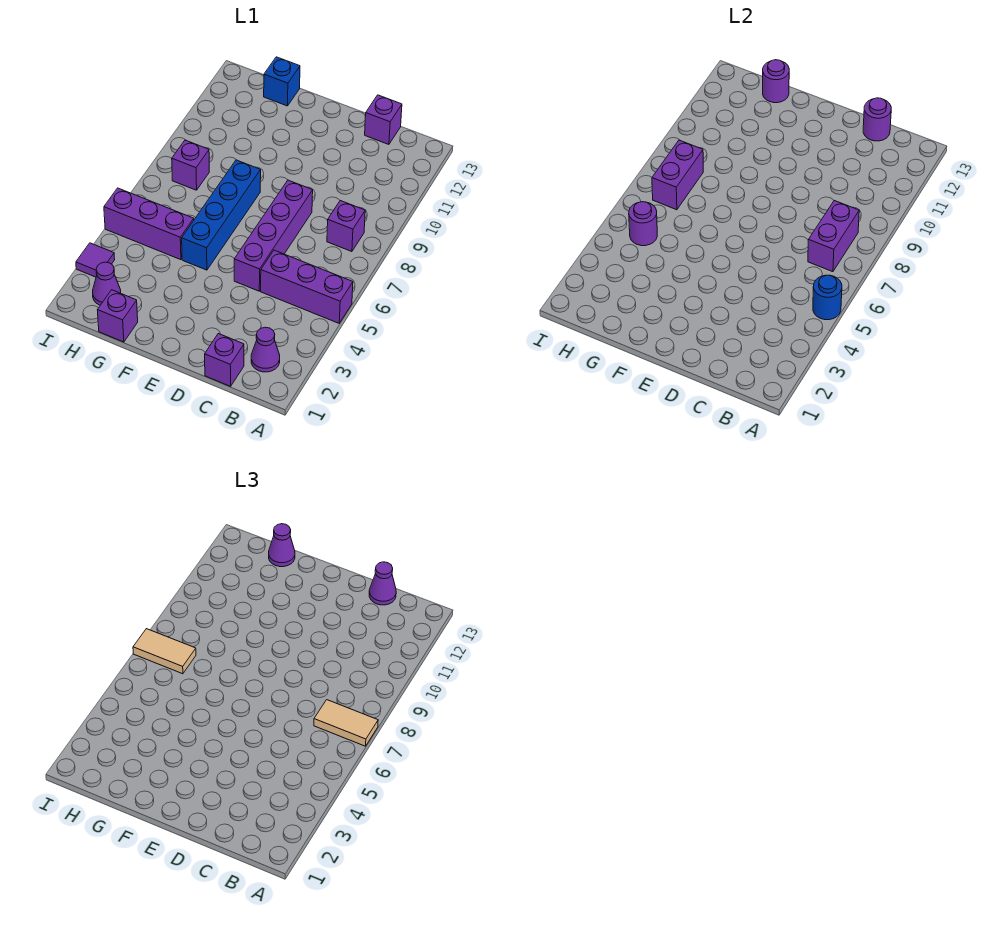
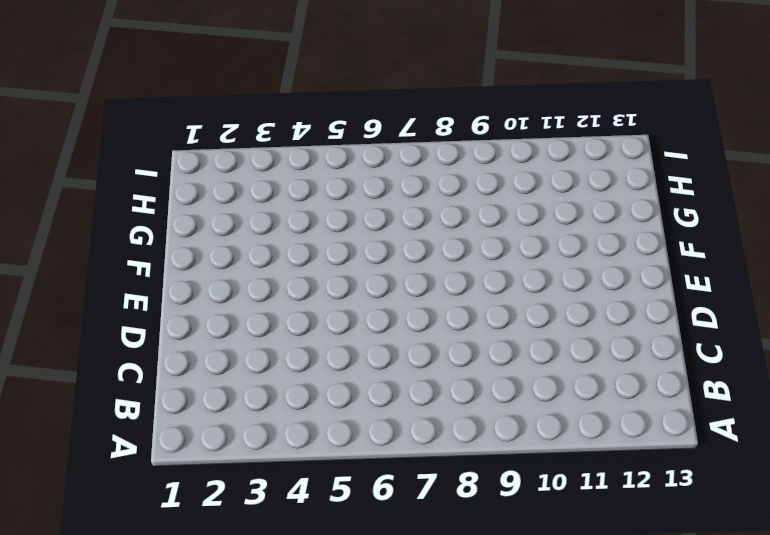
none -> purple 1x3 brick [261,250,353,323]
none -> purple 1x1 cone [251,327,280,372]
none -> purple 1x1 brick [327,201,365,252]

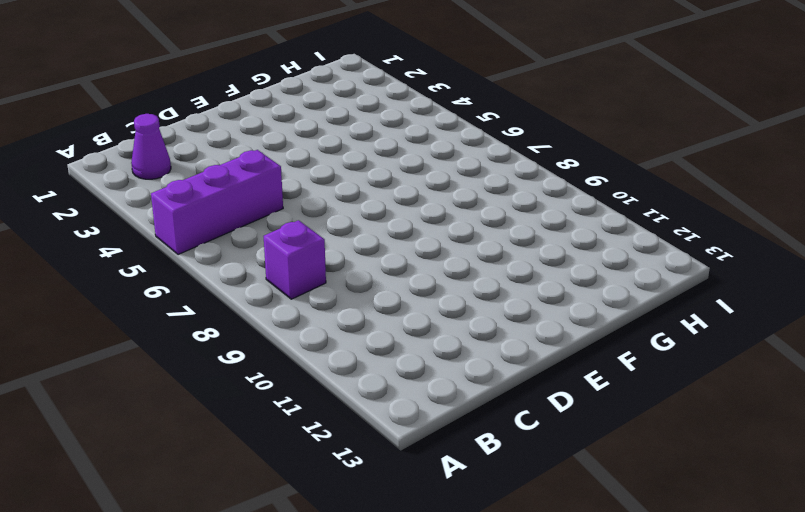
none -> purple 1x1 brick [205,334,244,386]
none -> purple 1x1 brick [365,95,402,144]
none -> purple 1x4 brick [234,180,313,291]

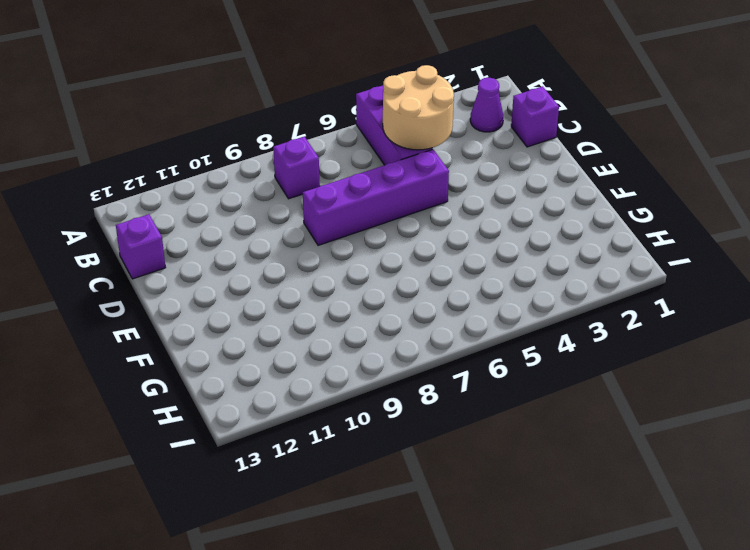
tan 2x2 round brick [383,65,454,150] -> none
none -> blue 1x4 brick [182,160,261,270]
none -> purple 1x1 brick [98,290,138,342]
none -> purple 1x3 brick [104,188,194,260]

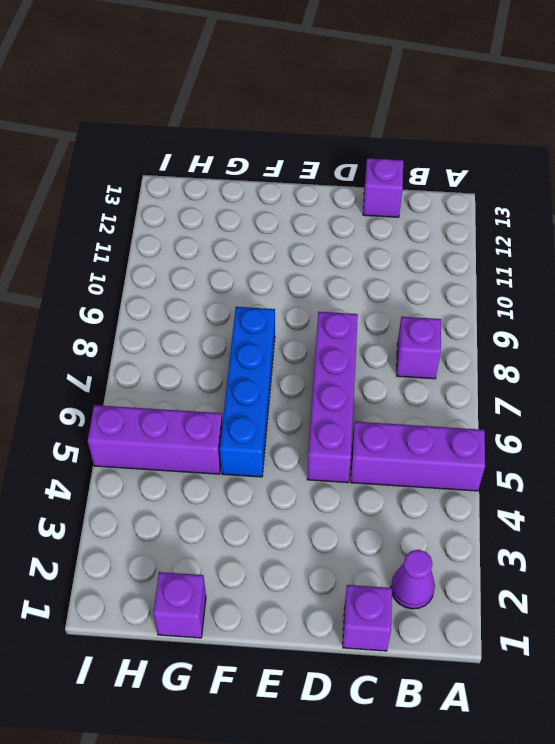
none -> blue 1x1 brick [264,57,300,106]
none -> purple 1x1 cone [93,262,121,305]
none -> purple 1x1 brick [172,140,209,190]

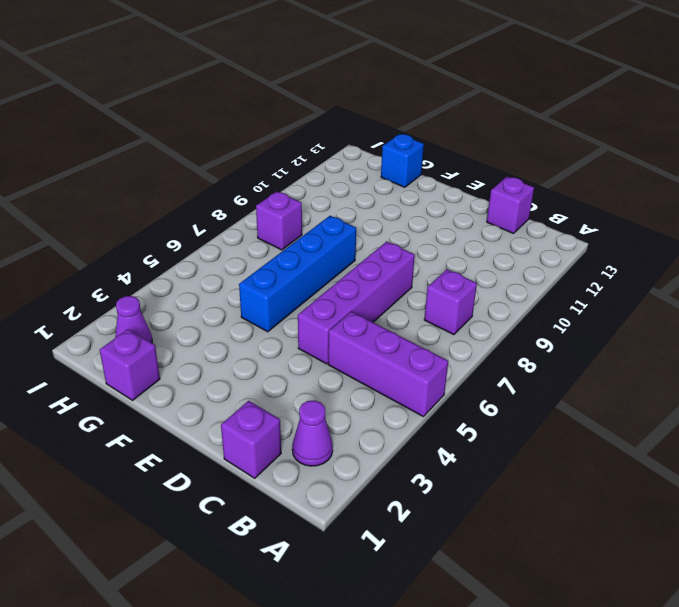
none -> purple 1x3 brick [104,188,194,260]
none -> purple 1x1 tile [76,243,115,277]
none -> blue 1x1 round brick [813,275,842,320]

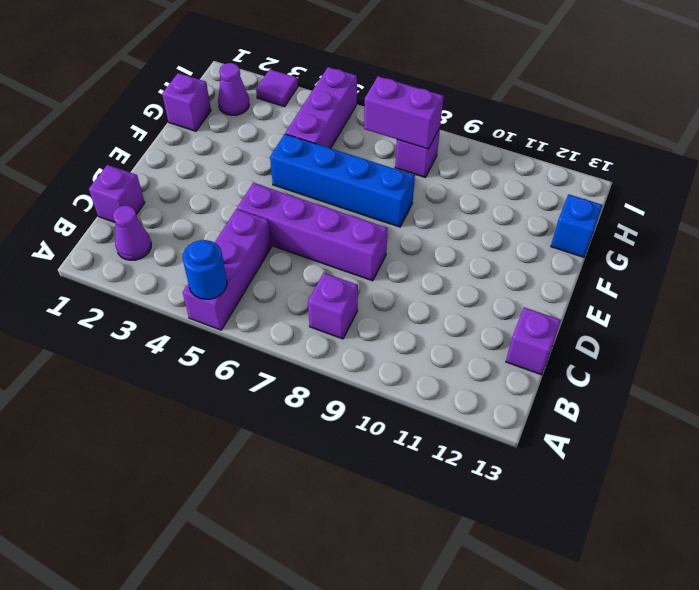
none -> purple 1x2 brick [808,201,859,272]
none -> purple 1x1 round brick [863,98,891,141]
none -> purple 1x1 round brick [763,60,789,103]

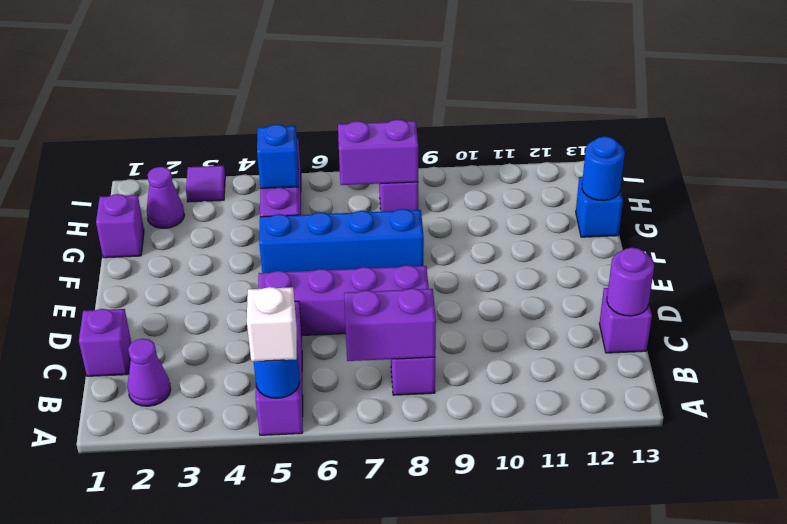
white 1x1 brick [247,287,297,361] -> none
blue 1x1 round brick [582,136,625,201] -> purple 1x1 round brick [763,60,789,103]
blue 1x1 brick [257,124,299,188] -> purple 1x1 round brick [629,202,657,246]
none -> tan 1x2 tile [314,700,378,746]
none -> purple 1x1 cone [369,562,396,605]
none -> purple 1x1 cone [269,524,295,567]

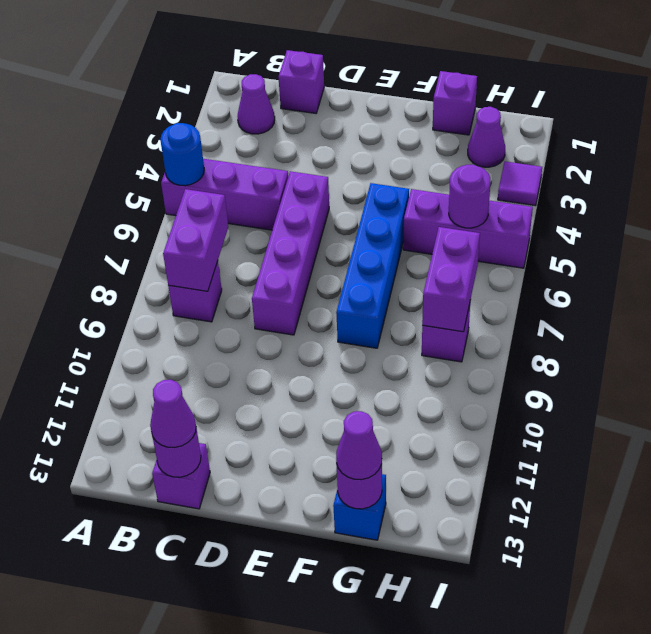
none -> tan 1x2 tile [314,700,378,746]
none -> tan 1x2 tile [133,629,196,674]

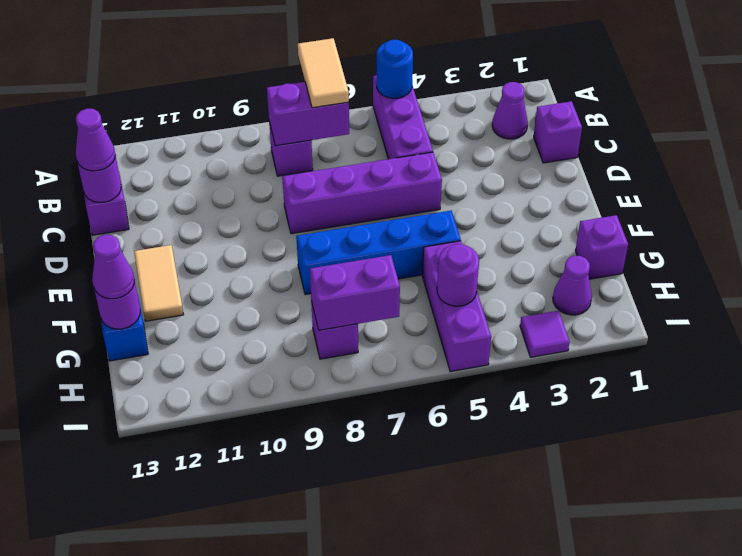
tan 1x2 tile [134,245,184,321] -> tan 1x2 tile moved to [133,629,196,674]

